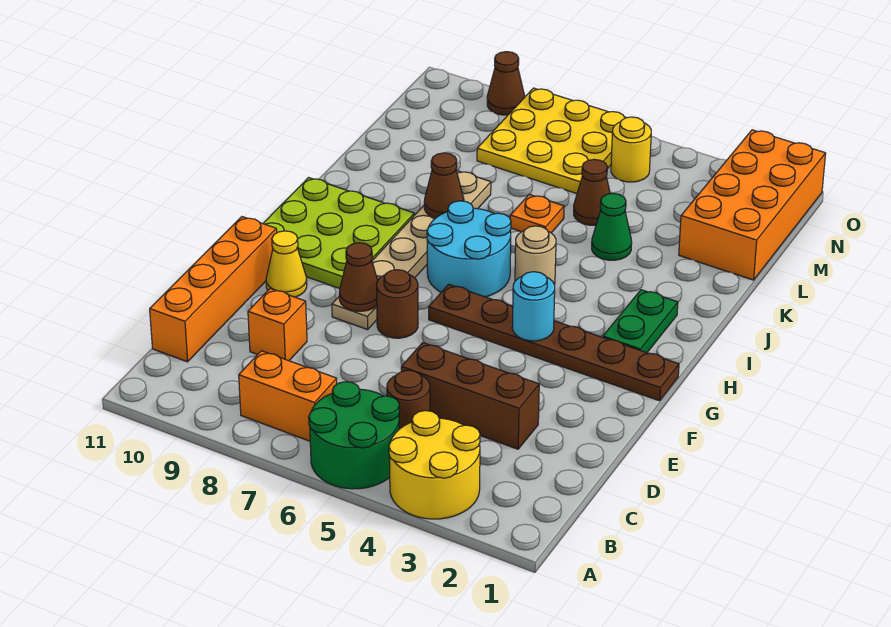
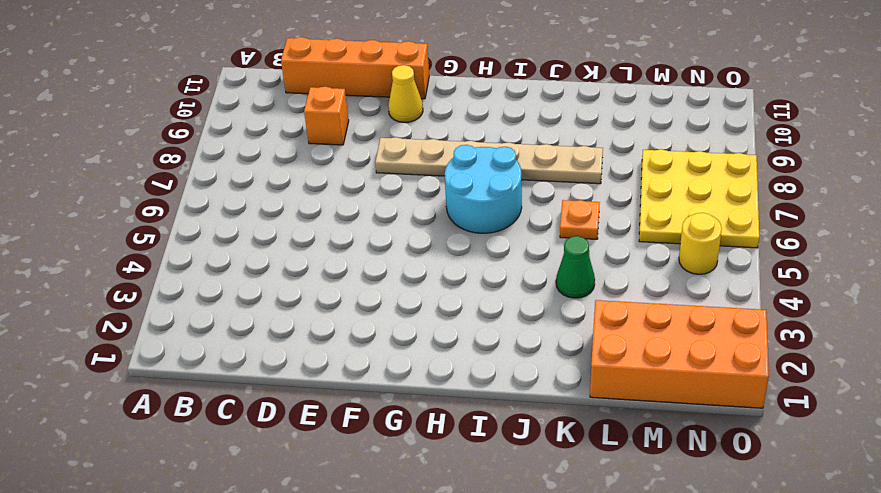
none -> yellow 2x2 round brick [389,411,480,519]
none -> green 2x2 round brick [309,382,400,489]
none -> orange 1x2 brick [239,351,337,441]

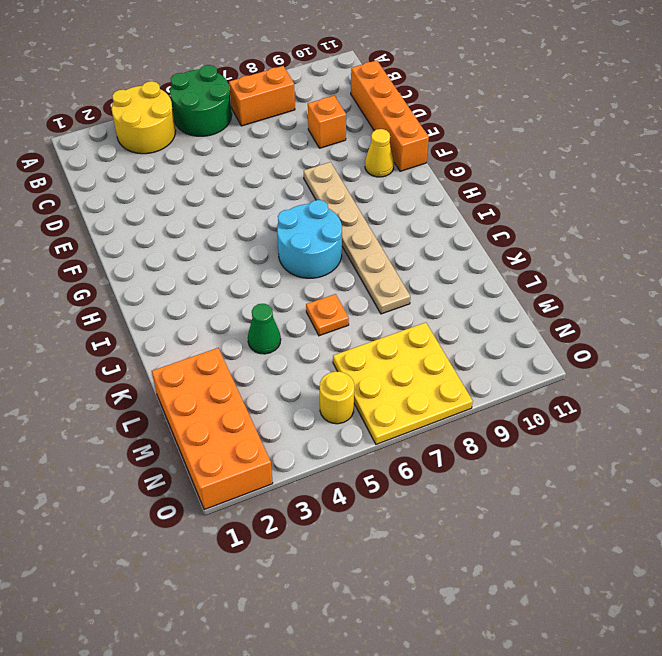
none -> brown 1x1 round brick [387,370,430,429]
none -> brown 1x3 brick [401,343,539,449]
none -> brown 1x1 round brick [377,270,418,338]

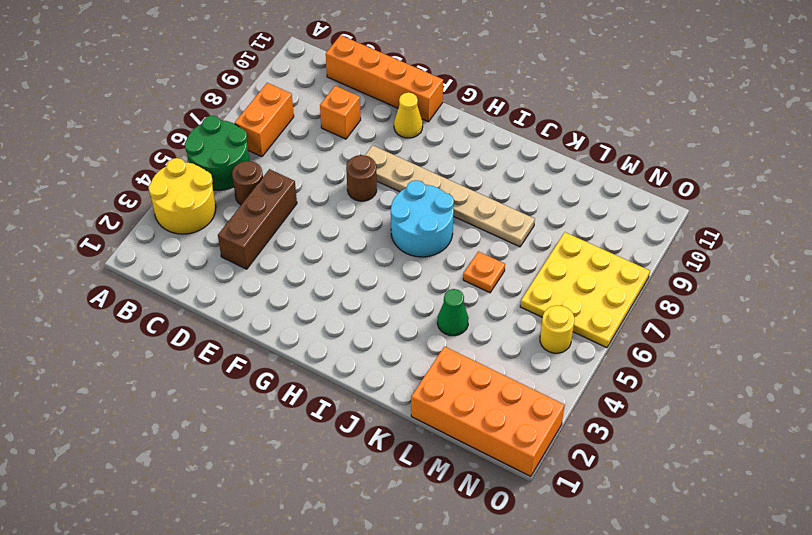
none -> brown 1x6 plate [429,284,679,401]
none -> lime 3x3 plate [263,178,414,288]
none -> green 1x2 plate [603,290,678,353]

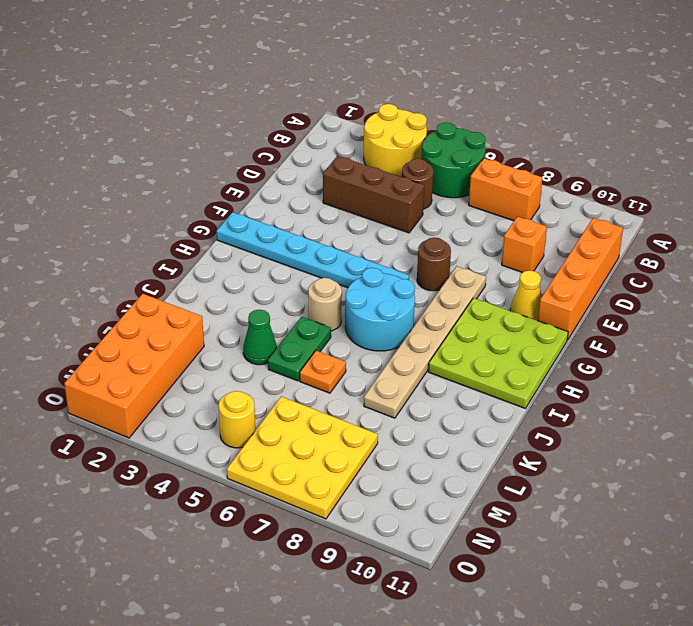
cyan 1x6 plate [217,212,409,288] -> brown 1x6 plate [429,284,679,401]
green 1x2 plate [268,317,331,381] -> green 1x2 plate moved to [603,290,678,353]
none -> brown 1x1 cone [574,159,610,226]
none -> brown 1x1 cone [487,52,525,115]
none -> brown 1x1 cone [339,243,378,311]

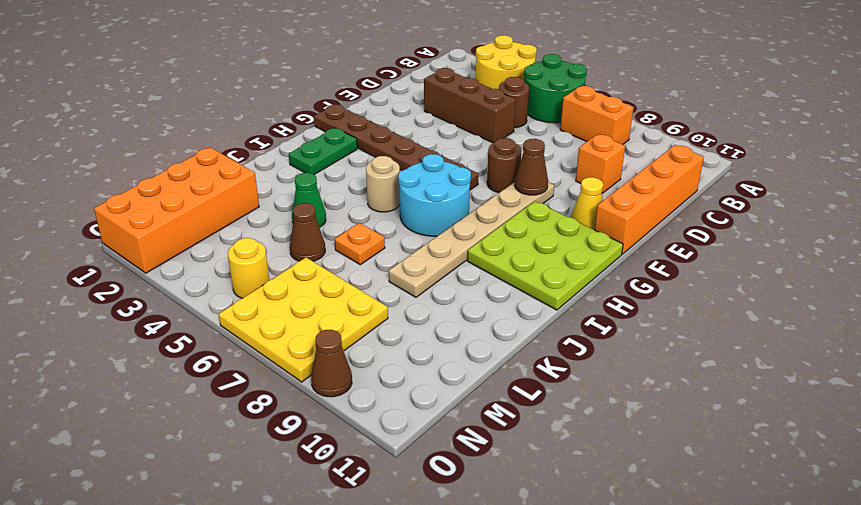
none -> cyan 1x1 round brick [512,272,555,341]
none -> brown 1x1 cone [424,153,464,218]

